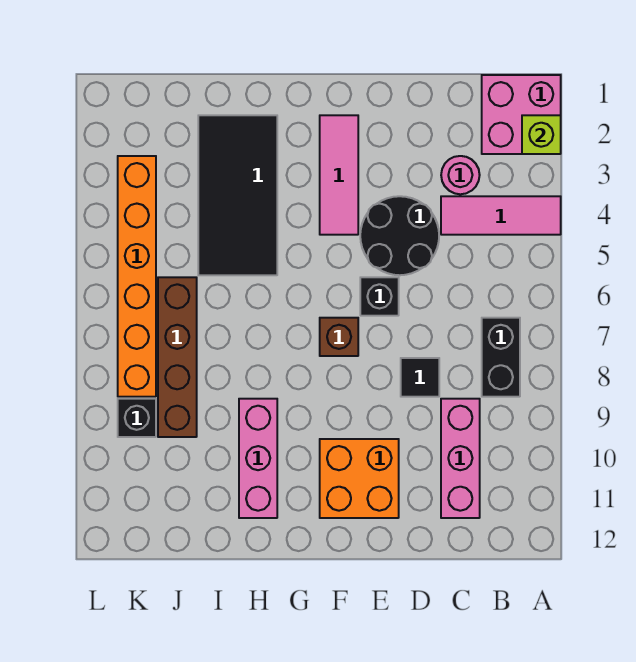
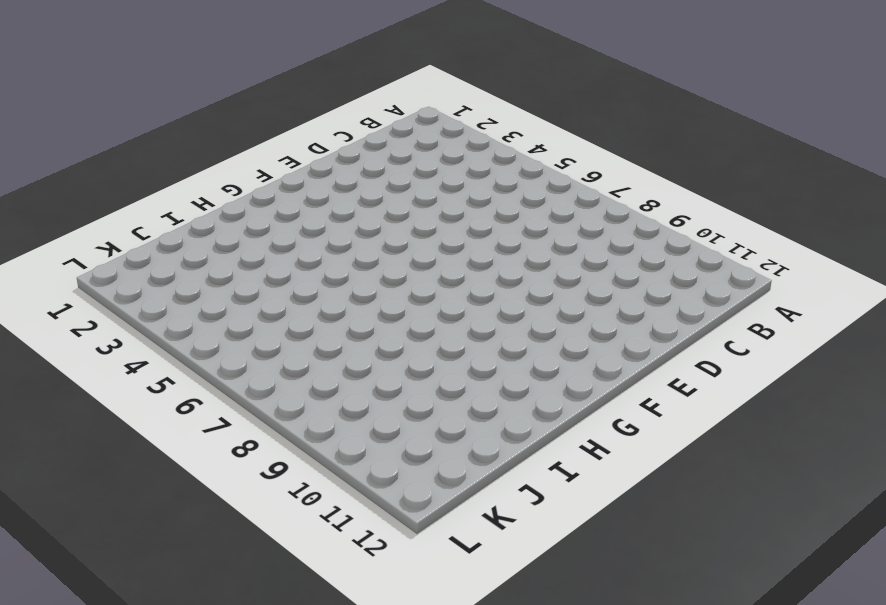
none -> pink 2x2 brick [482,75,561,154]
none -> pink 1x3 tile [441,196,561,235]
none -> black 1x2 brick [482,318,520,397]

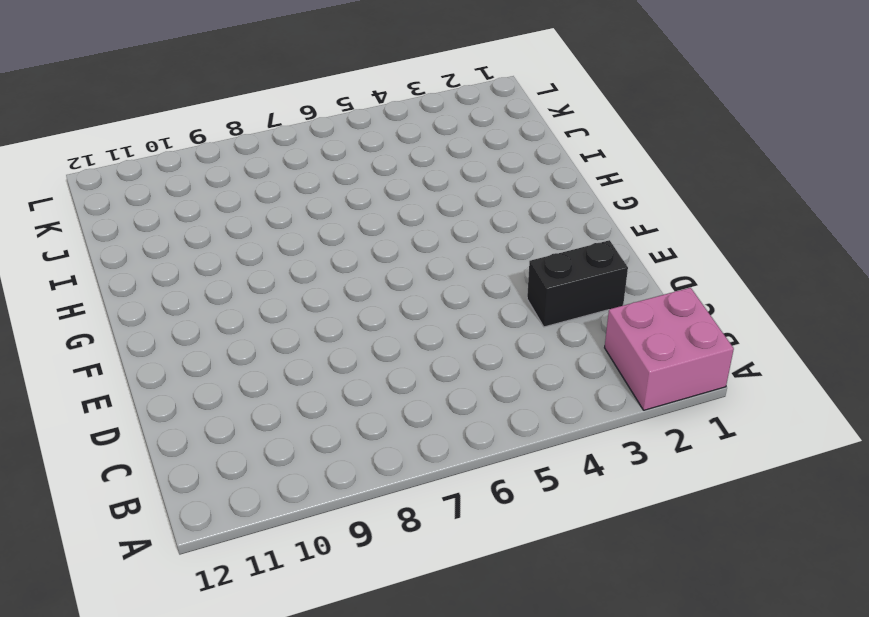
black 1x2 brick [527,240,628,327] -> black 1x2 brick moved to [482,318,520,397]
none -> pink 1x3 tile [441,196,561,235]
none -> pink 1x1 round brick [441,156,480,194]
none -> pink 1x3 brick [441,399,480,518]

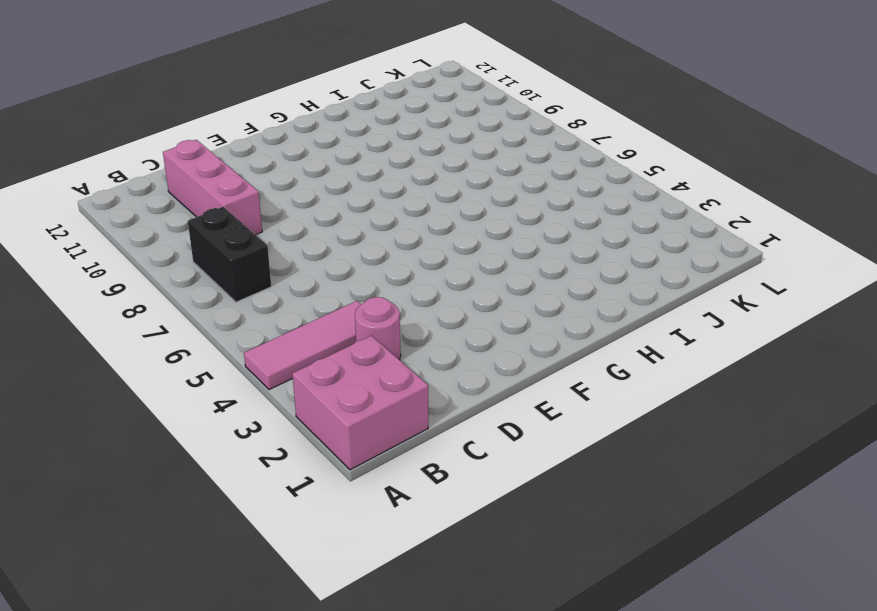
none -> black 2x2 round brick [360,196,439,275]
none -> black 1x1 tile [401,358,439,397]
none -> black 1x1 brick [360,277,399,316]

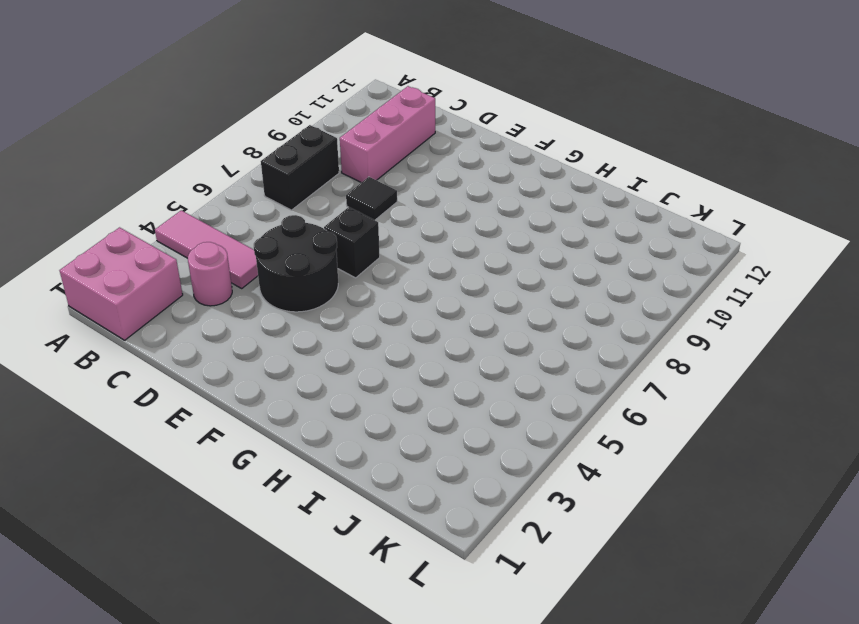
none -> orange 2x2 brick [320,439,399,518]
none -> pink 1x3 tile [320,115,358,235]
none -> brown 1x1 brick [320,318,358,356]

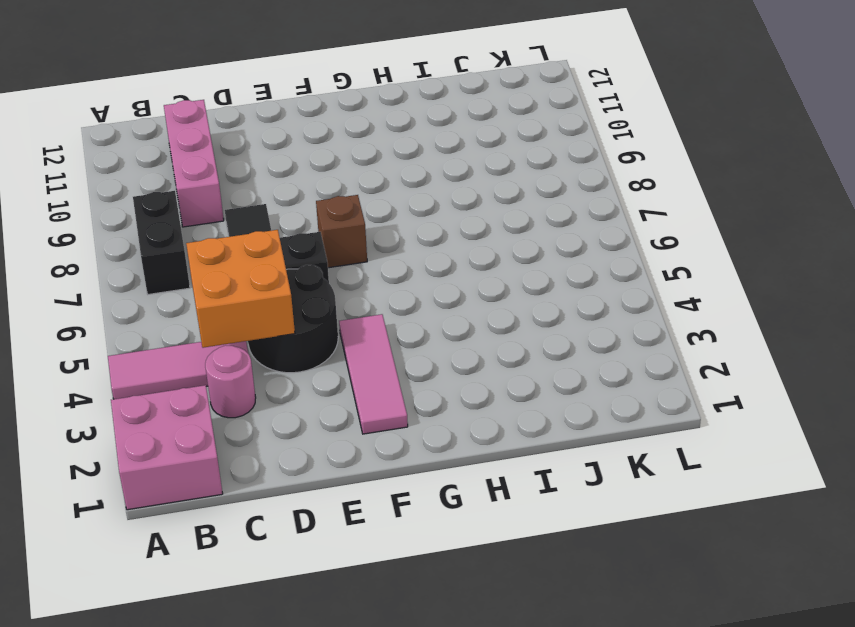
orange 2x2 brick [186,230,295,348] -> orange 2x2 brick moved to [320,439,399,518]
none -> black 2x4 tile [198,115,277,275]
none -> pink 1x3 brick [239,399,277,518]
none -> brown 1x4 brick [158,277,197,437]

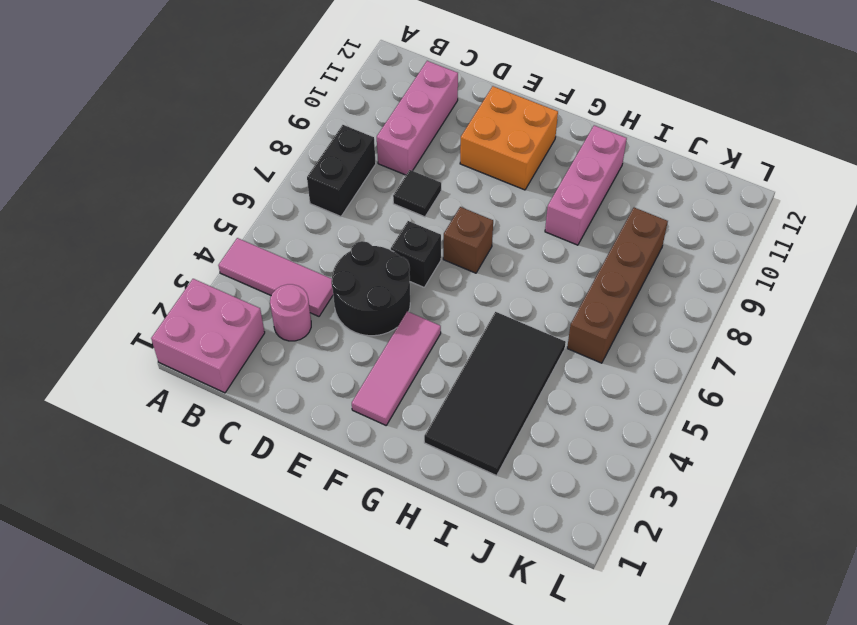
none -> orange 1x6 brick [118,156,156,397]
none -> black 1x1 brick [118,399,156,437]
none -> lime 1x1 brick [522,115,561,154]

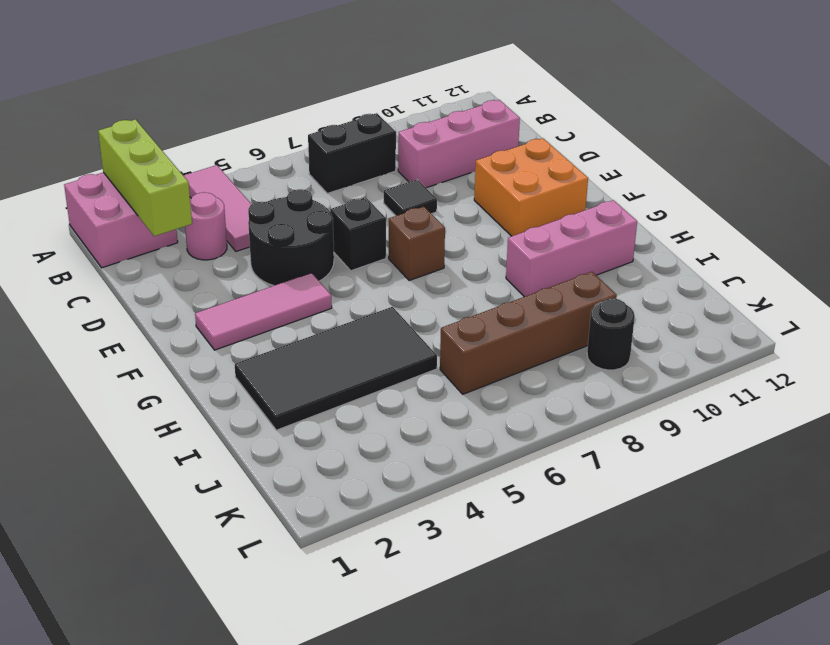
lime 1x3 brick [98,119,192,236] -> lime 1x1 brick [522,115,561,154]
black 1x1 round brick [587,298,635,370] -> black 1x1 brick [118,399,156,437]
none -> orange 1x6 brick [118,156,156,397]

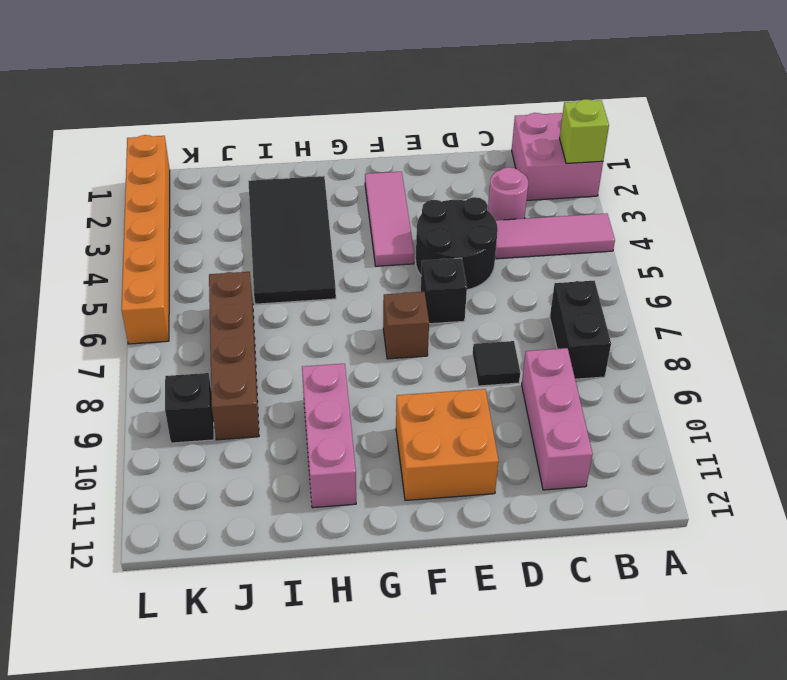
orange 1x6 brick [121,135,170,344] -> orange 1x6 brick moved to [118,156,156,397]

